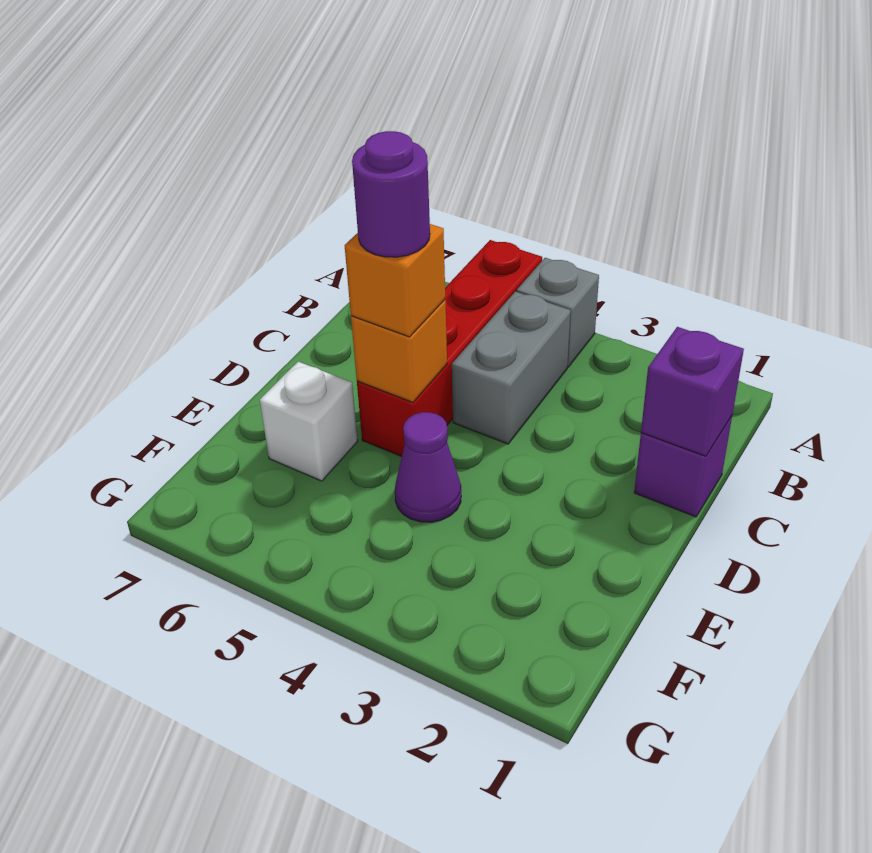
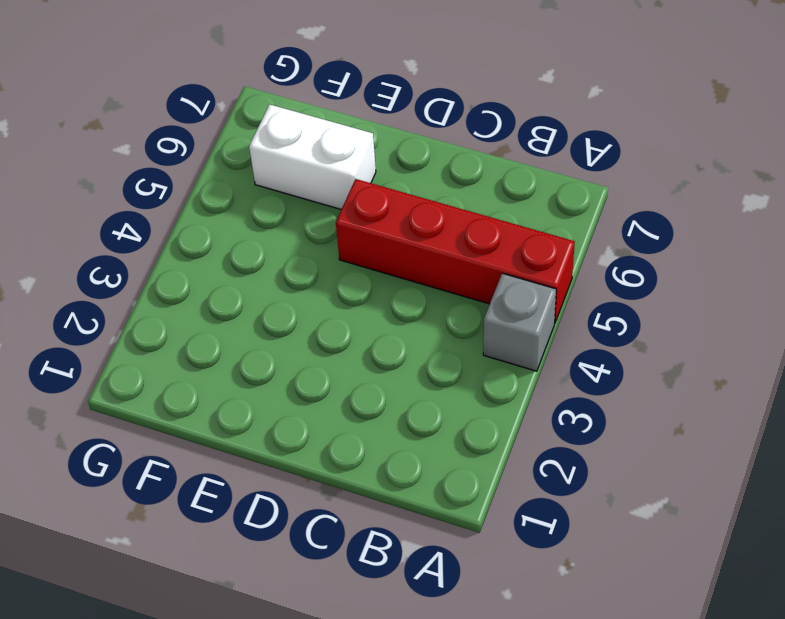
white 1x2 brick [249,105,376,210] -> white 1x1 brick [260,362,358,481]
none -> grey 1x2 brick [452,292,570,444]
none -> purple 1x1 brick [634,416,732,517]

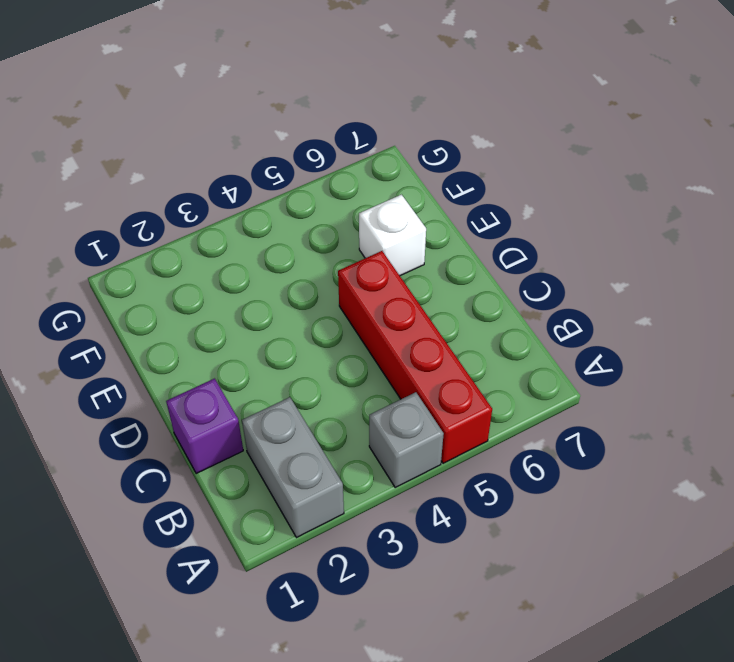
grey 1x2 brick [242,397,344,538] -> grey 1x2 brick moved to [452,292,570,444]
none -> purple 1x1 cone [395,412,461,522]
none -> purple 1x1 brick [641,327,744,456]

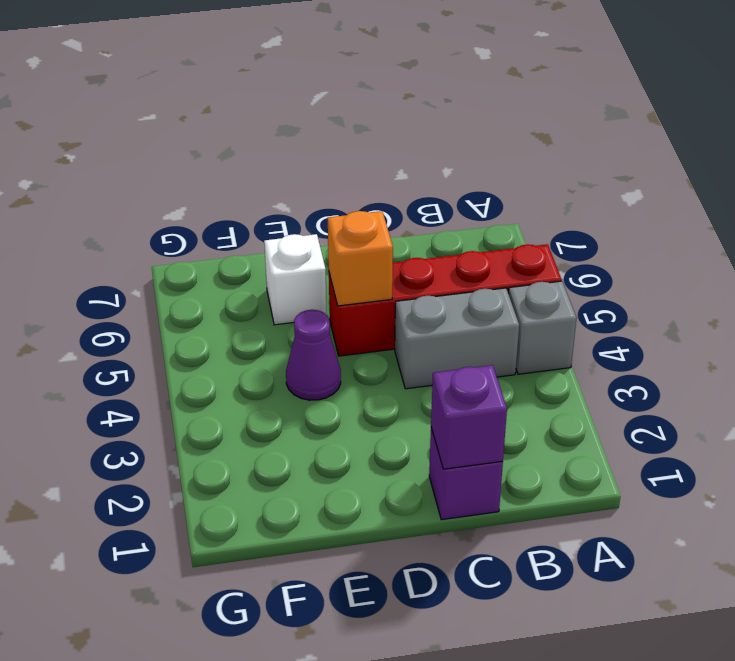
none -> orange 1x1 brick [345,224,445,337]
none -> purple 1x1 round brick [352,131,430,257]

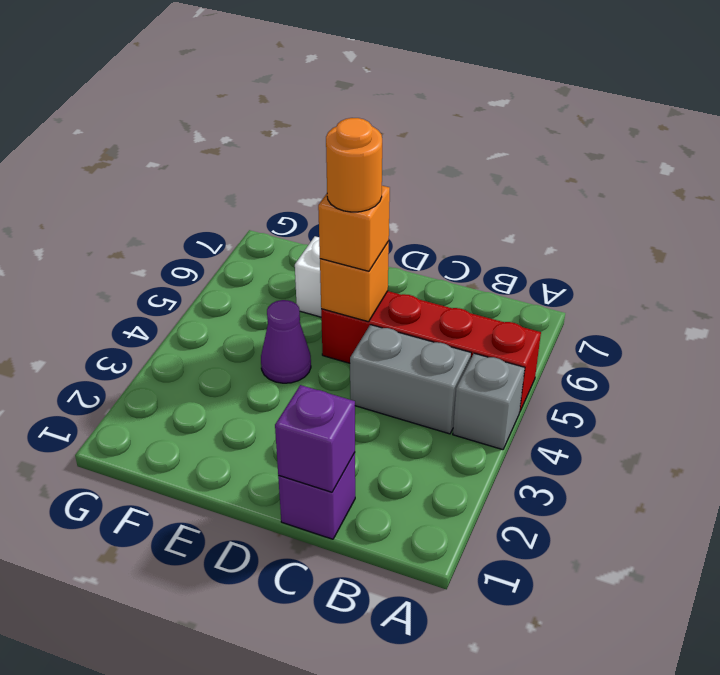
orange 1x1 round brick [326,118,382,212] -> purple 1x1 round brick [352,131,430,257]

